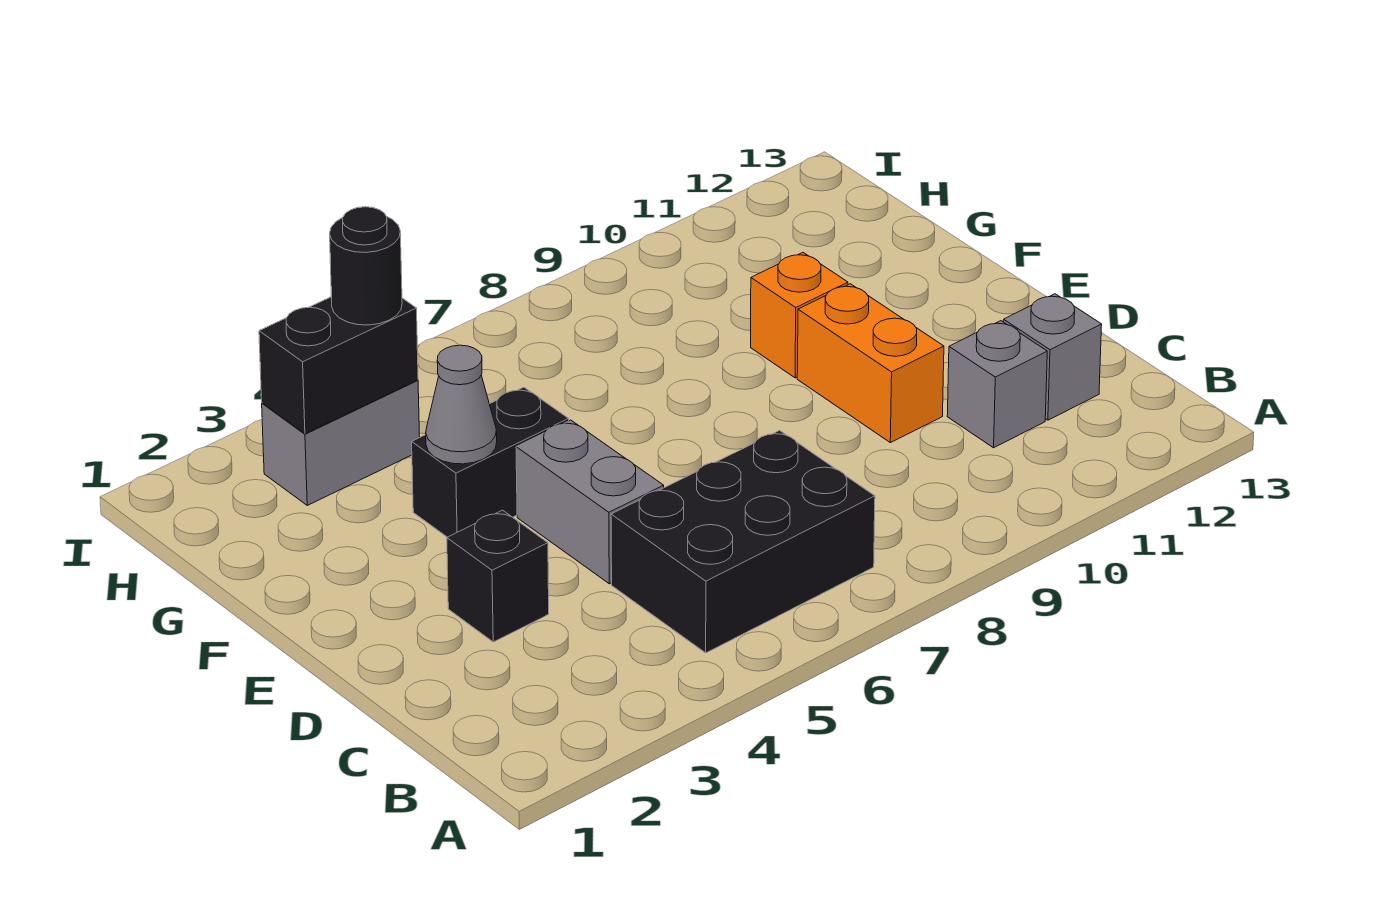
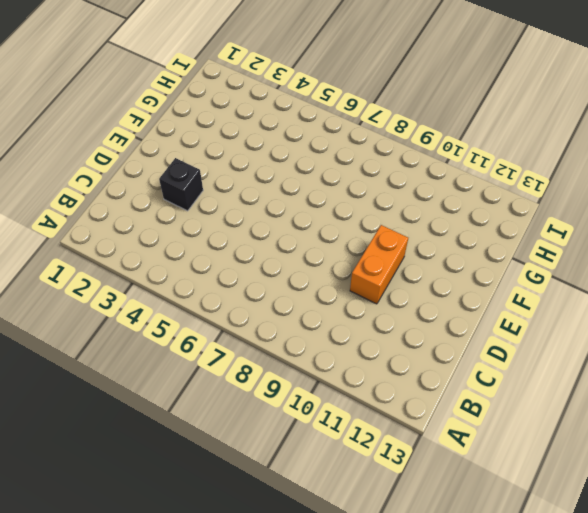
none -> black 2x3 brick [611,431,875,653]
none -> grey 1x1 brick [947,321,1047,448]
none -> grey 1x1 brick [1003,294,1102,420]

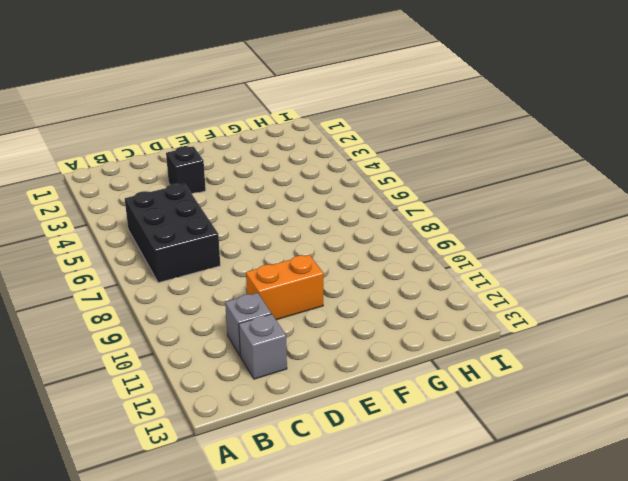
none -> grey 1x2 brick [516,420,664,584]
none -> black 1x2 brick [412,387,569,537]
none -> orange 1x1 brick [751,253,848,378]

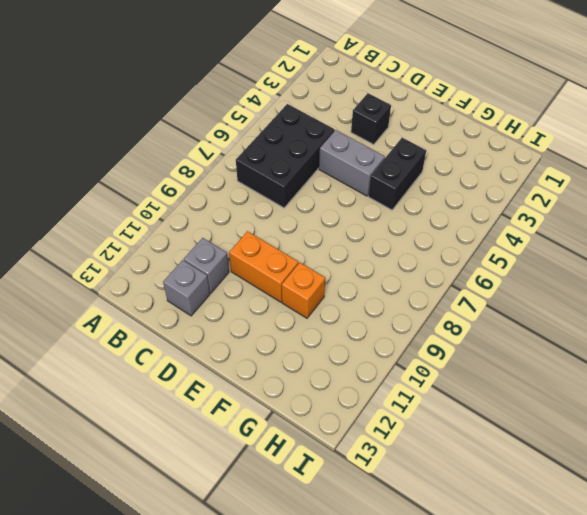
none -> grey 1x2 brick [262,380,420,505]
none -> grey 1x1 cone [426,345,497,464]
none -> black 1x2 brick [259,297,418,434]

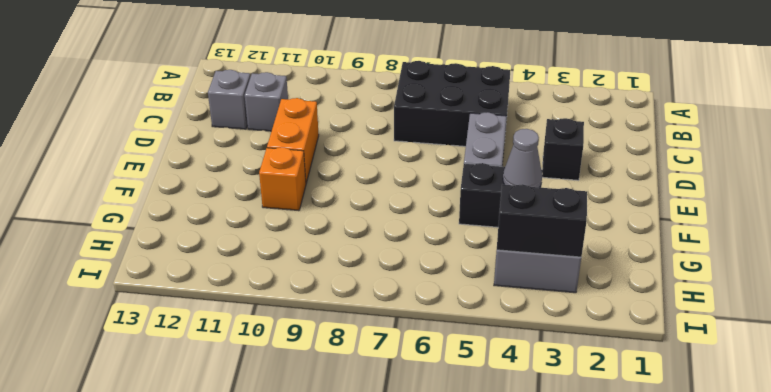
none -> black 1x1 round brick [330,207,402,325]

